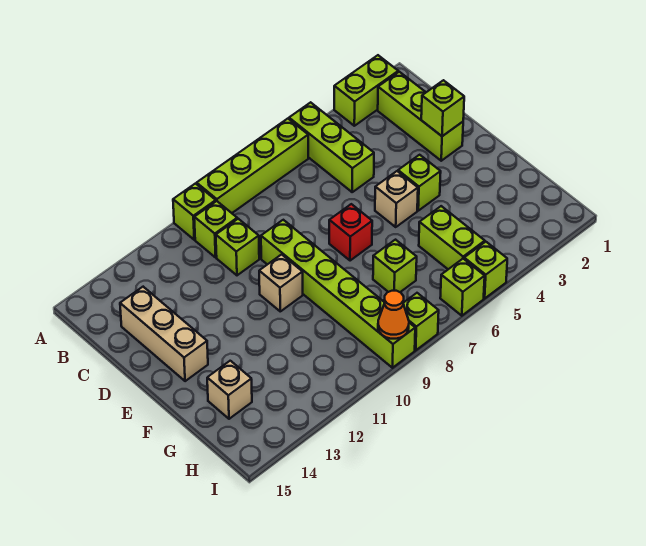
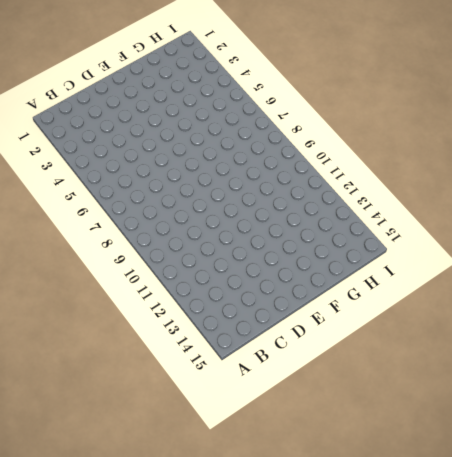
none -> lime 1x2 brick [334,55,398,126]
none -> lime 1x3 brick [289,102,374,192]
none -> lime 1x4 brick [197,119,308,213]

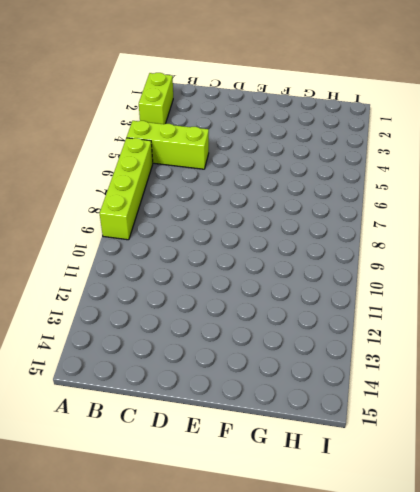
none -> lime 1x1 brick [173,184,216,240]
none -> lime 1x3 brick [378,72,463,161]
none -> lime 1x1 brick [194,201,237,257]

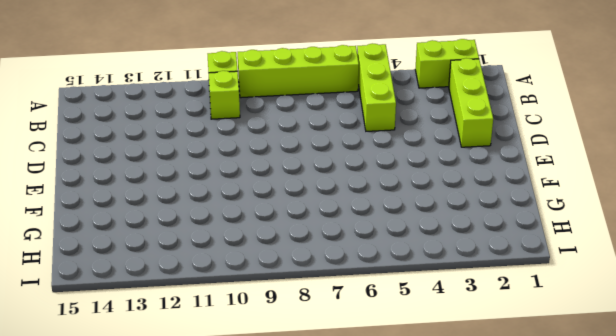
none -> lime 1x1 brick [216,219,259,275]
none -> tan 1x3 brick [120,287,208,381]
none -> lime 1x6 brick [261,220,415,368]

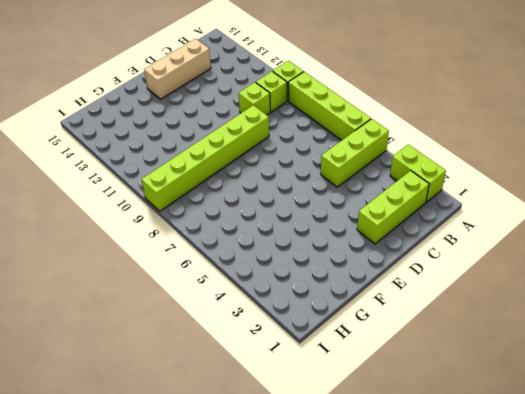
none -> lime 1x1 brick [398,155,441,211]
none -> tan 1x1 brick [375,171,418,227]
none -> red 1x1 brick [329,204,372,261]

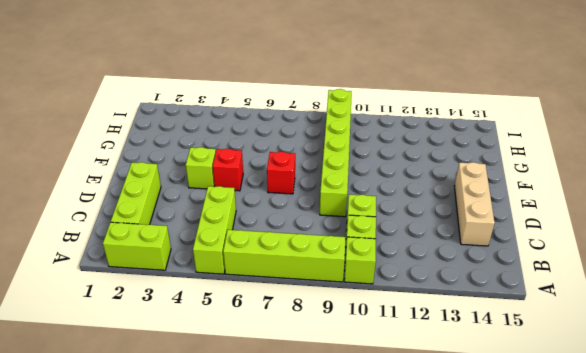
red 1x1 brick [213,149,243,191] -> tan 1x1 brick [375,171,418,227]
none -> tan 1x1 brick [259,254,303,311]
none -> lime 1x2 brick [419,206,485,269]
none -> lime 1x1 brick [373,240,417,292]

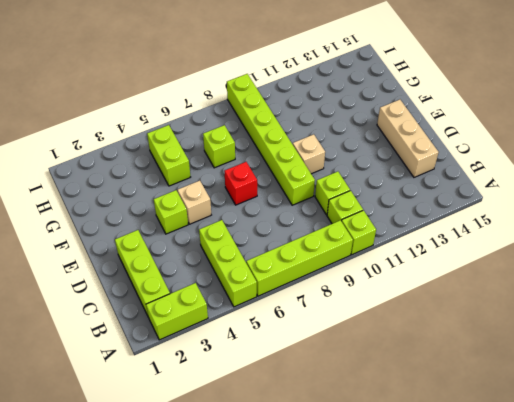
none -> tan 1x1 brick [207,361,252,419]
none -> lime 1x1 brick [464,242,507,298]
none -> lime 1x1 brick [440,259,485,316]

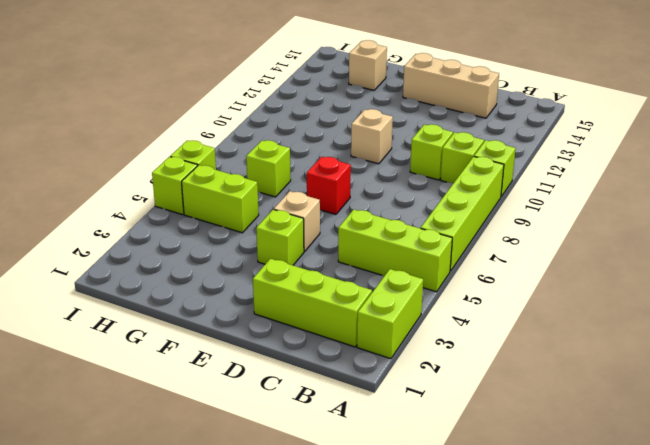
none -> lime 1x6 brick [261,220,415,368]
none -> lime 1x1 brick [403,293,439,350]
none -> lime 1x1 brick [421,80,464,136]

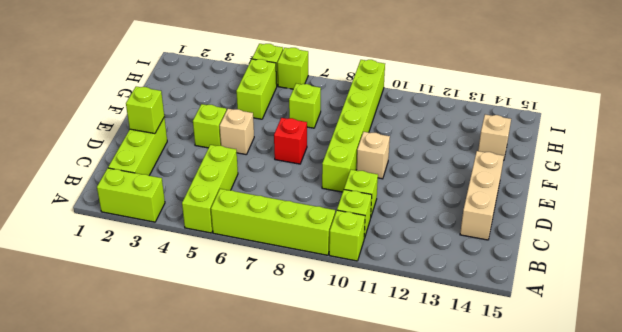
none -> lime 1x1 brick [403,293,439,350]
none -> orange 1x1 cone [378,291,409,339]

